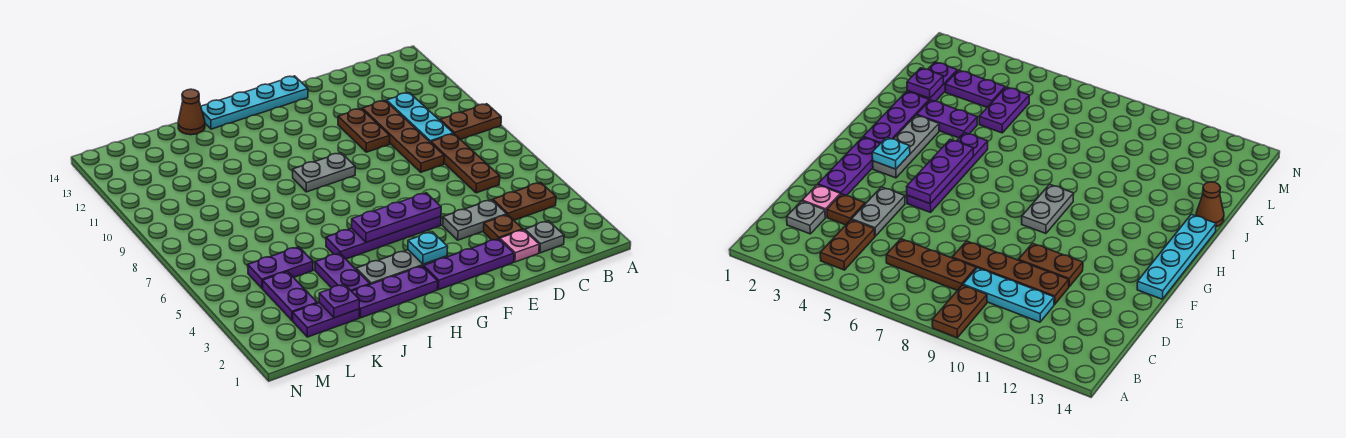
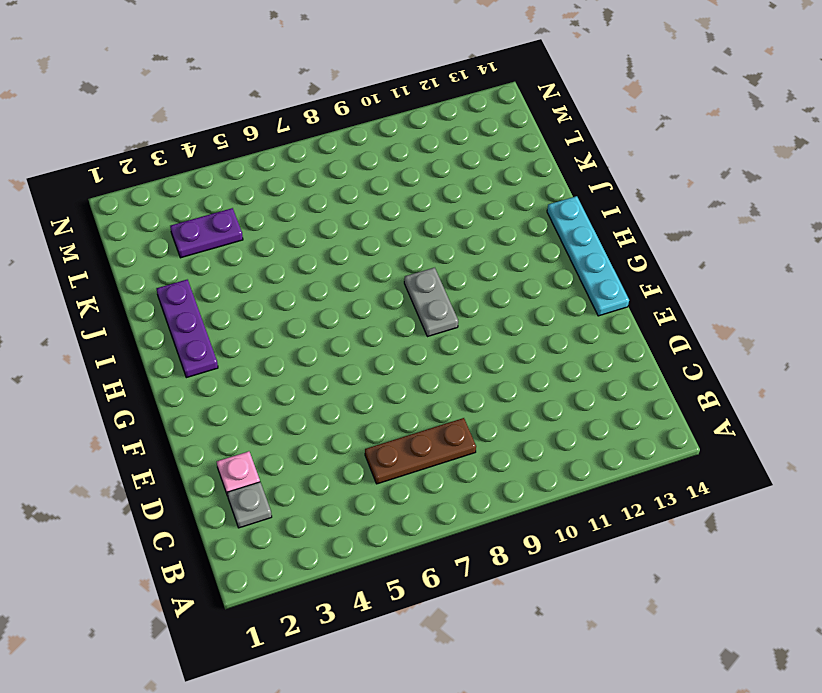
none -> brown 1x2 plate [440,104,501,140]
none -> brown 1x2 plate [493,183,556,220]
none -> cyan 1x3 plate [387,93,453,143]

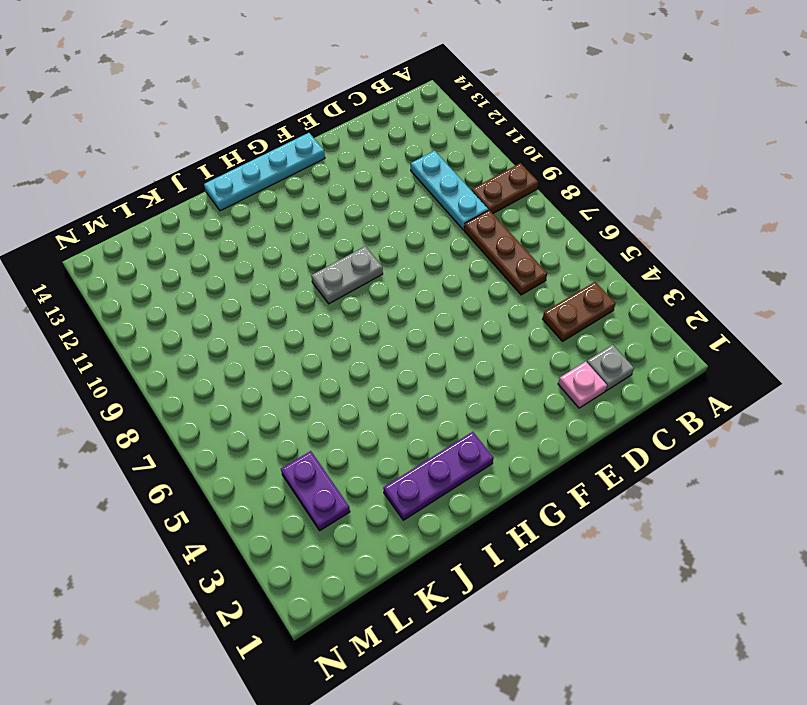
none -> brown 1x1 plate [484,215,523,240]
none -> grey 1x2 plate [443,200,507,240]
none -> brown 1x4 plate [362,101,444,172]

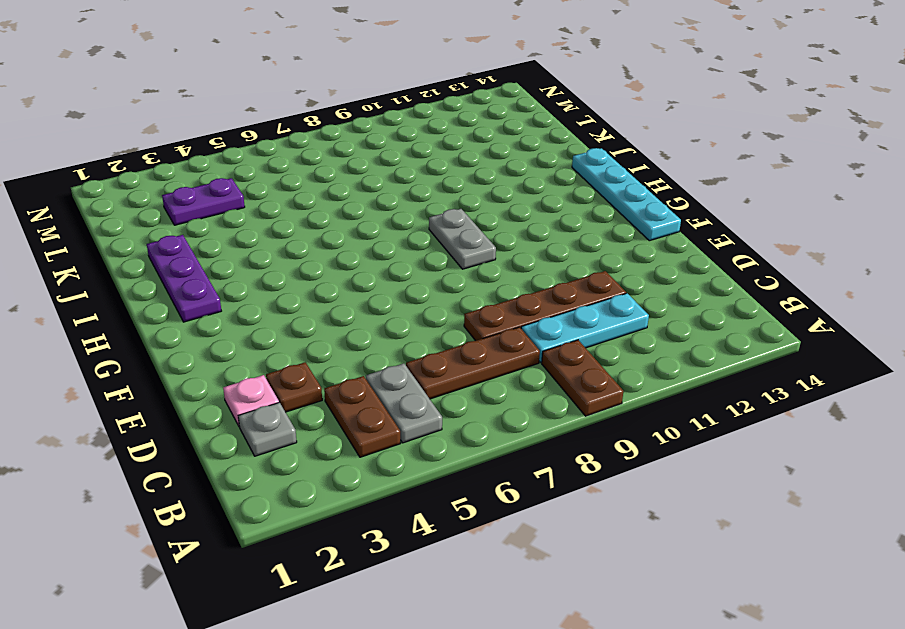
grey 1x2 plate [366,363,442,443] -> grey 1x2 plate moved to [443,200,507,240]
none -> purple 1x3 plate [424,239,514,289]
none -> brown 1x2 plate [338,109,390,152]
none -> purple 1x4 plate [326,216,441,259]

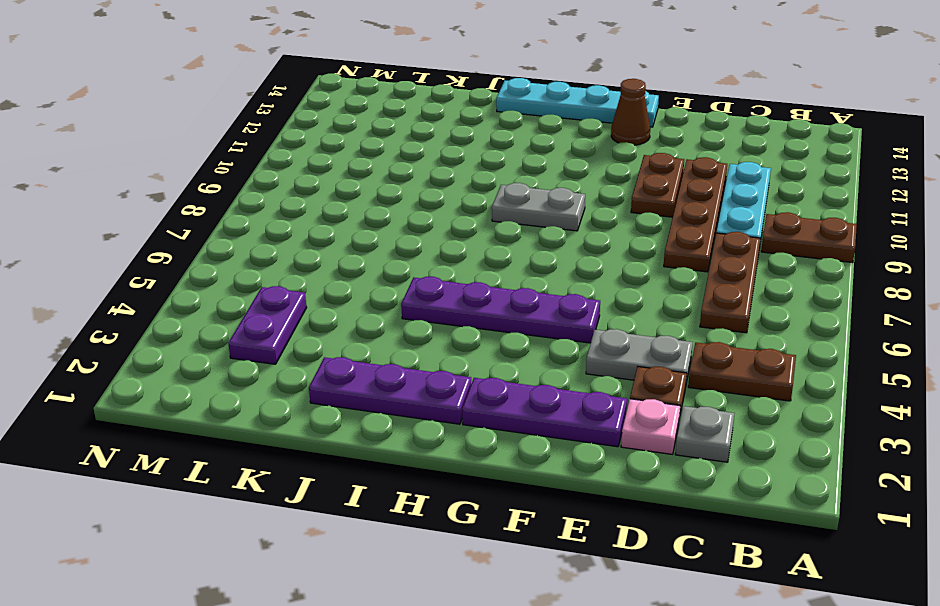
brown 1x1 cone [611,79,650,145] -> brown 1x1 cone moved to [178,89,205,135]
none -> grey 1x3 plate [356,250,447,284]
none -> purple 1x2 plate [315,253,370,291]
none -> purple 1x2 plate [293,303,359,337]

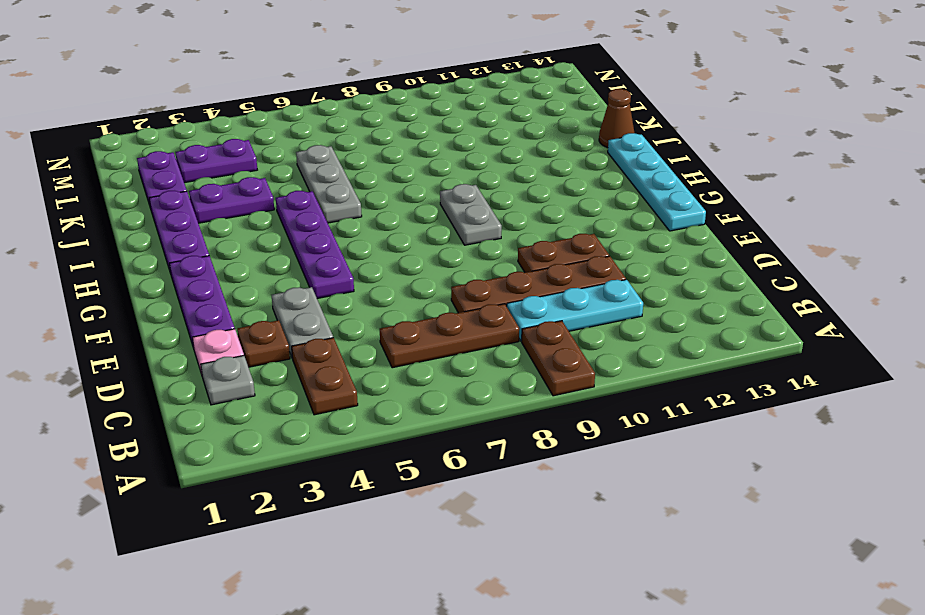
grey 1x3 plate [296,145,362,223] -> grey 1x3 plate moved to [356,250,447,284]
none -> purple 1x2 plate [248,247,313,289]
none -> purple 1x3 plate [352,193,441,242]
none -> cyan 1x1 plate [408,232,448,264]

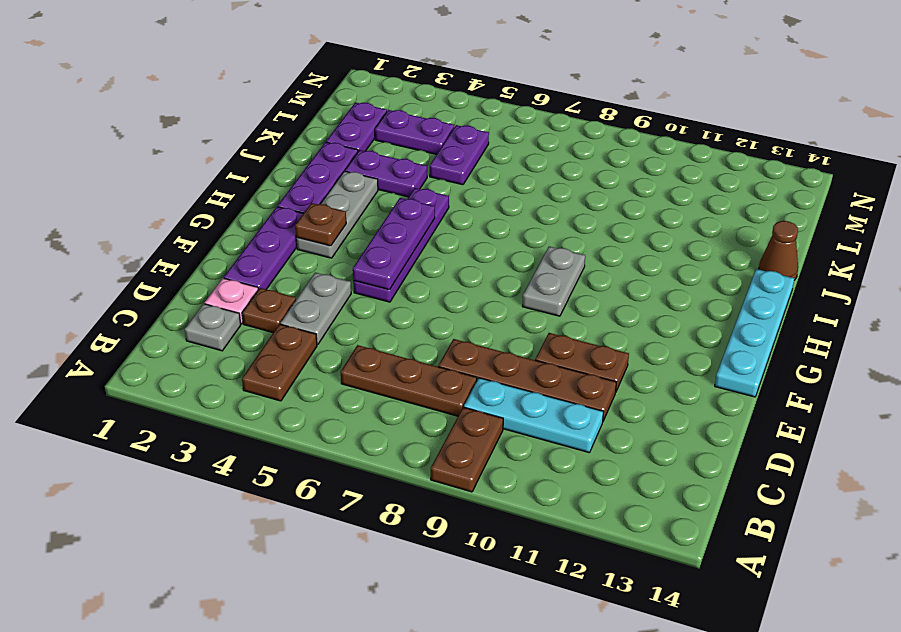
brown 1x1 plate [295,203,346,246] -> cyan 1x1 plate [408,232,448,264]
none -> purple 1x1 plate [319,284,359,318]

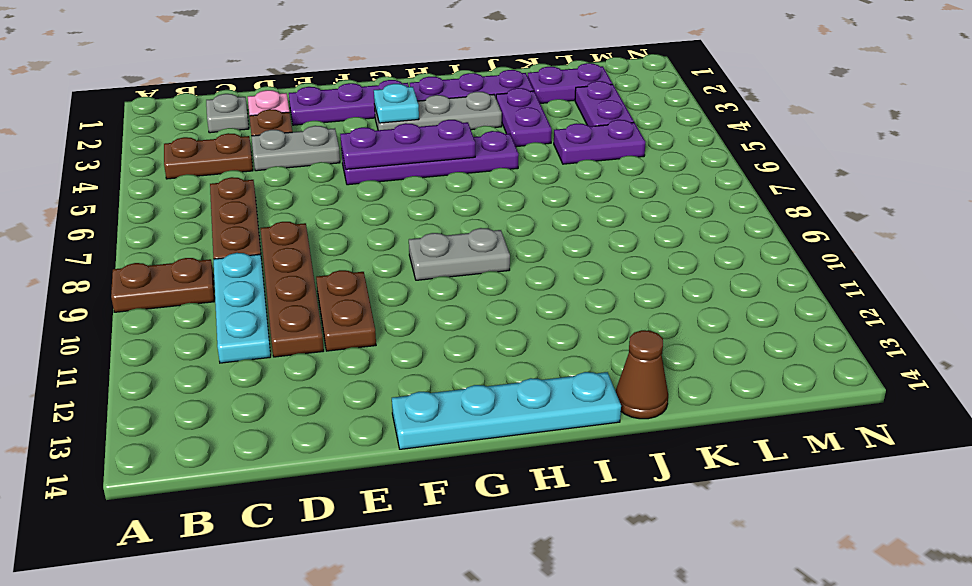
none -> purple 1x1 plate [319,284,359,318]

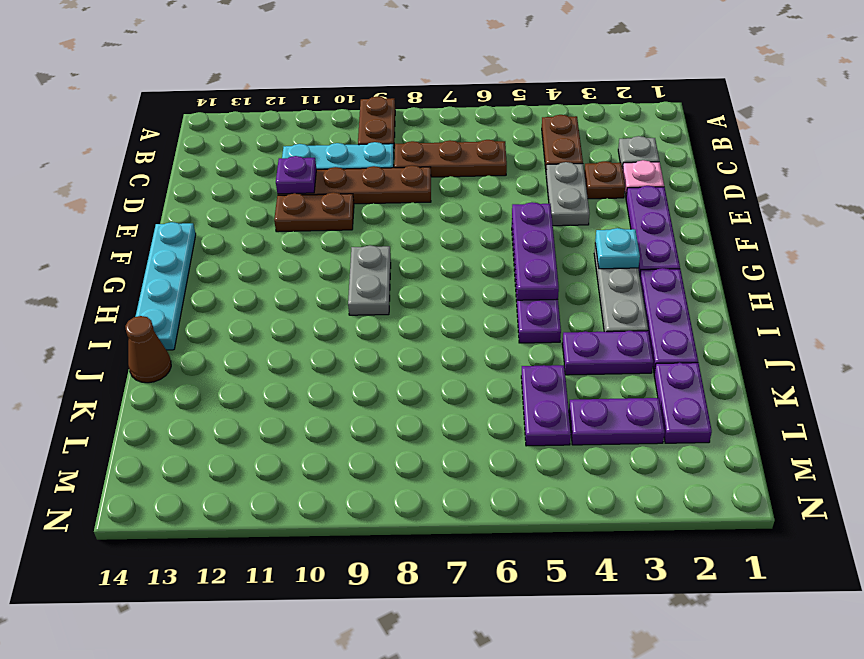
purple 1x1 plate [276,156,316,194] -> purple 1x1 plate moved to [319,284,359,318]

